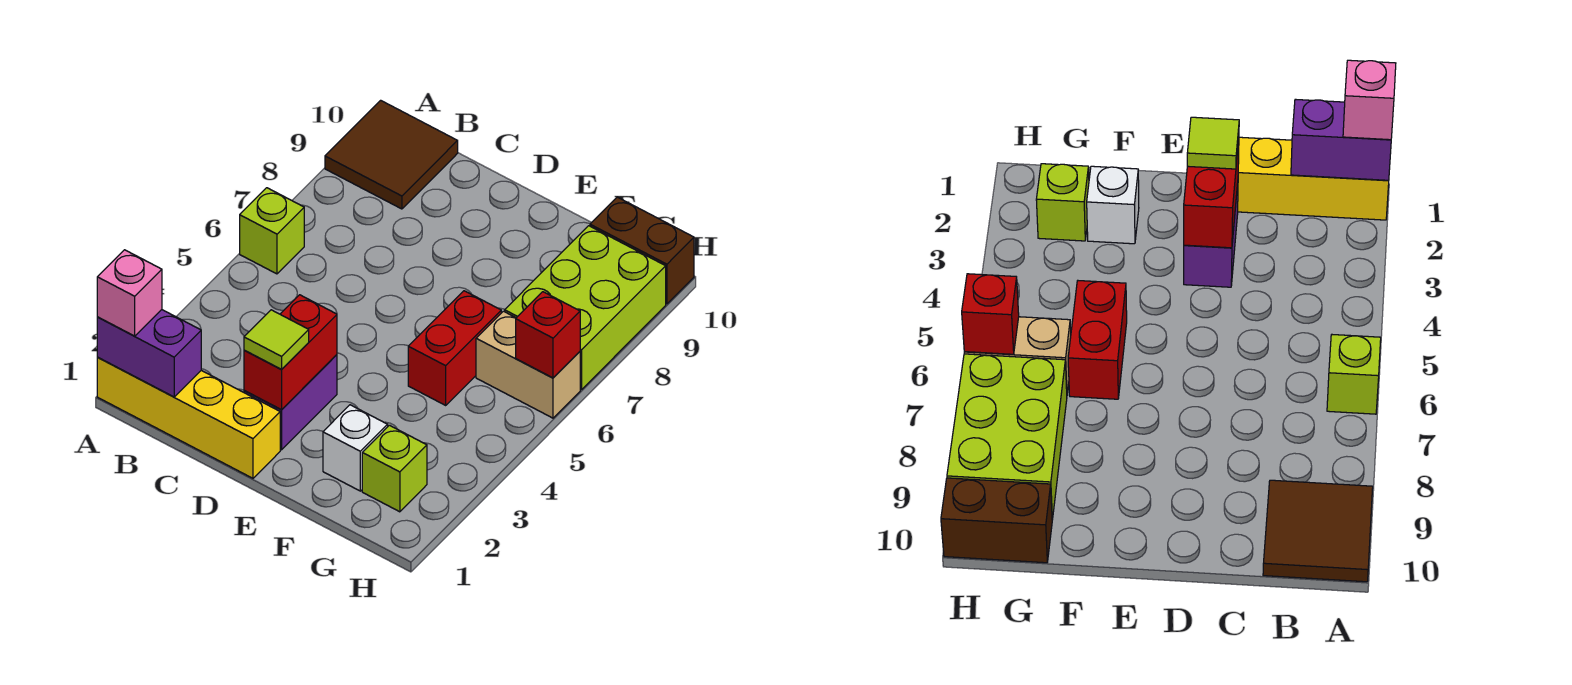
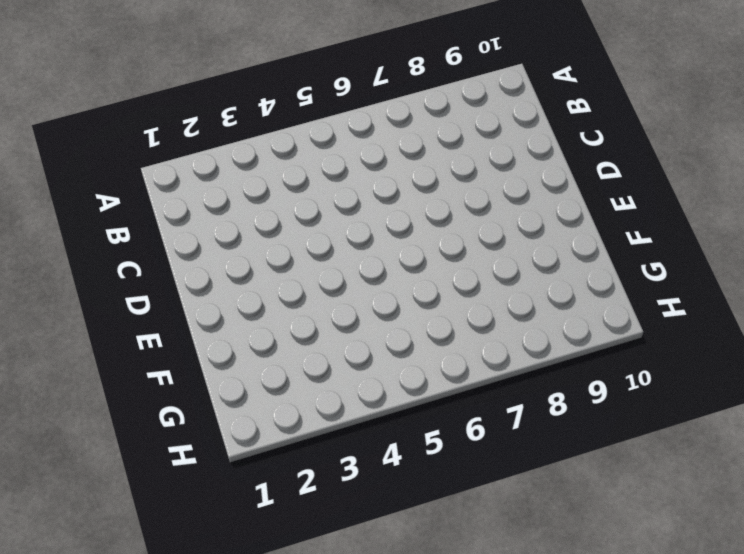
none -> yellow 1x4 brick [97,357,280,478]
none -> lime 1x1 brick [240,188,304,274]
none -> brown 2x2 tile [325,100,458,209]

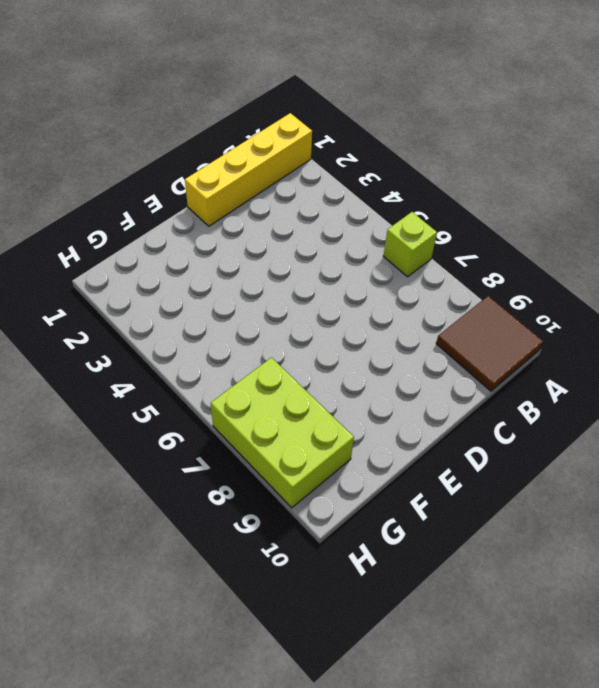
none -> purple 1x2 brick [244,355,337,450]
none -> white 1x1 brick [323,405,388,491]
none -> red 1x2 brick [408,291,501,405]

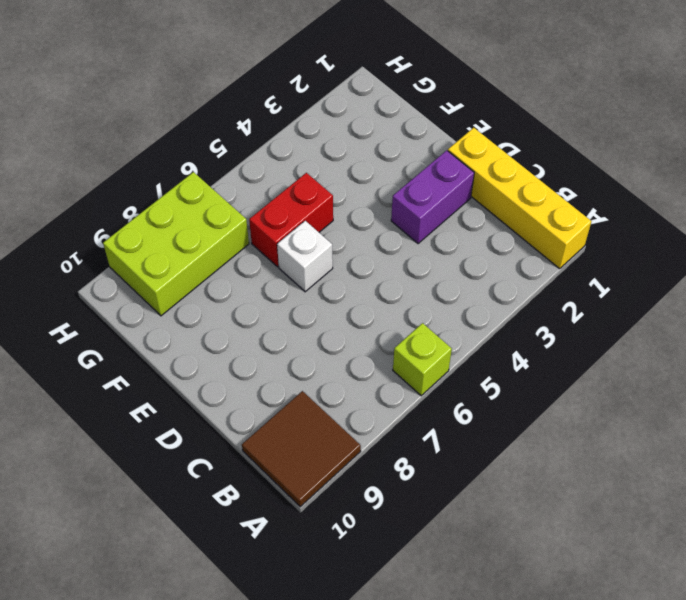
white 1x1 brick [277,221,333,292] -> white 1x1 brick moved to [323,405,388,491]
none -> lime 1x1 brick [362,425,427,512]
none -> tan 1x2 brick [476,311,580,418]
none -> brown 1x2 brick [590,197,694,304]

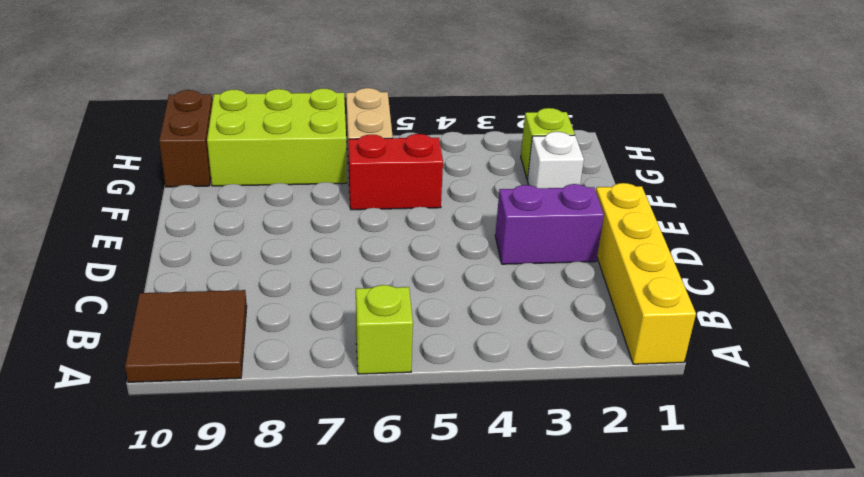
none -> purple 1x2 brick [97,310,201,397]
none -> red 1x2 brick [244,295,337,410]
none -> red 1x1 brick [516,292,580,378]

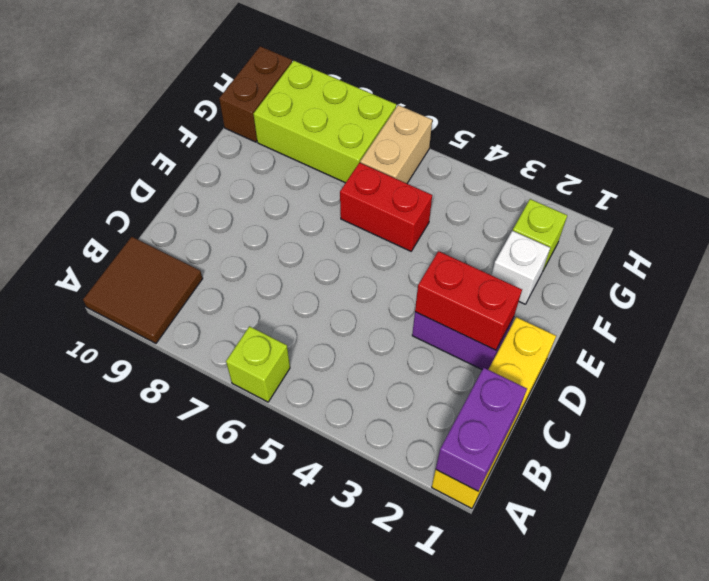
none -> red 1x1 brick [516,292,580,378]
none -> pink 1x1 brick [97,250,162,336]
none -> lime 1x1 tile [244,310,309,370]

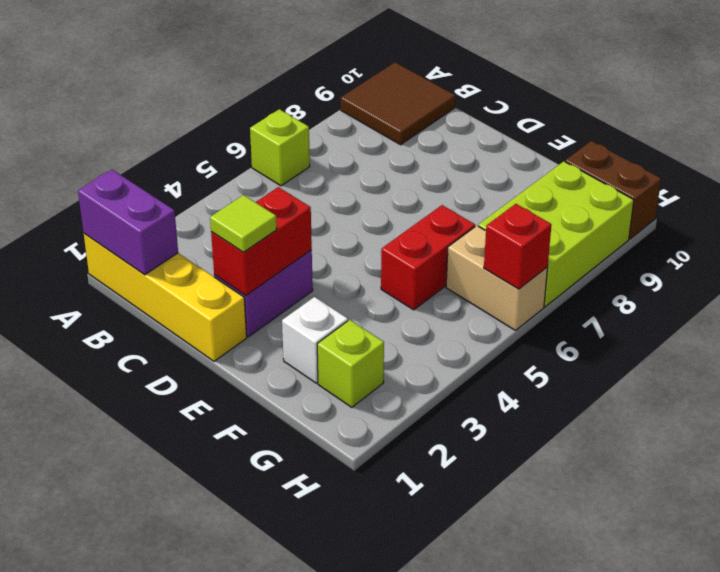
none -> pink 1x1 brick [97,250,162,336]

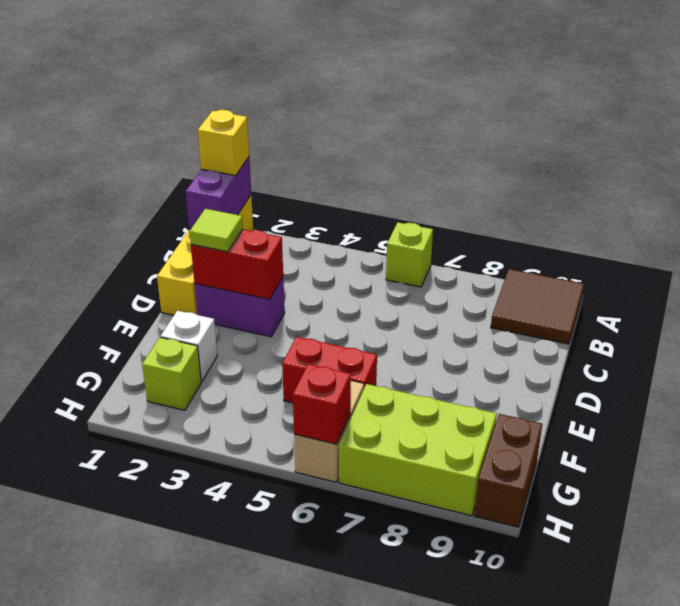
yellow 1x1 brick [198,110,249,176] -> pink 1x1 brick [97,250,162,336]

